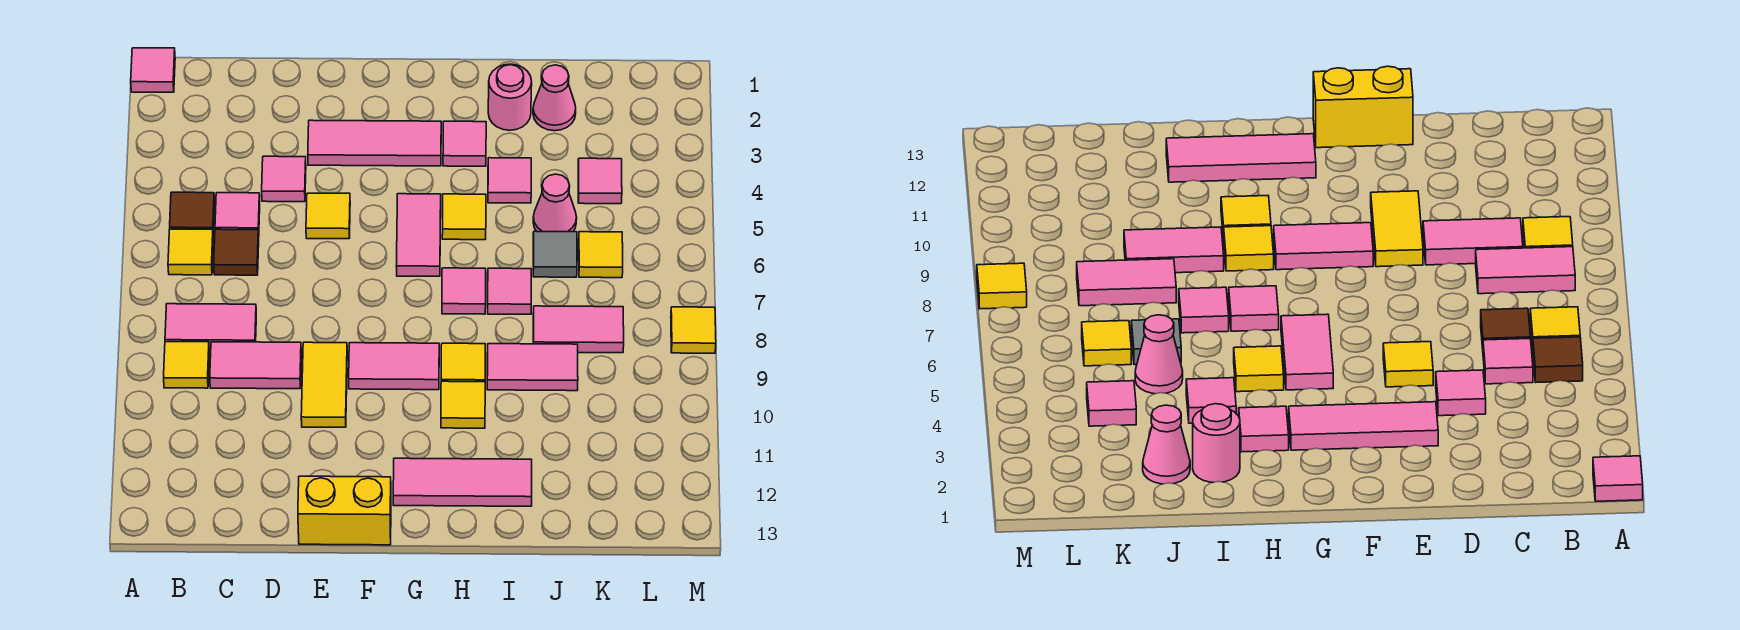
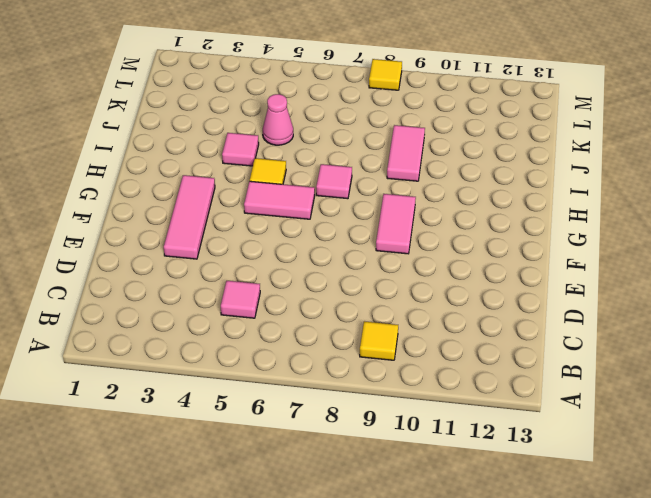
none -> pink 1x1 tile [131,48,175,92]
none -> brown 1x1 tile [170,192,215,234]
none -> yellow 1x1 tile [168,229,213,275]
none -> pink 1x2 tile [165,304,256,350]

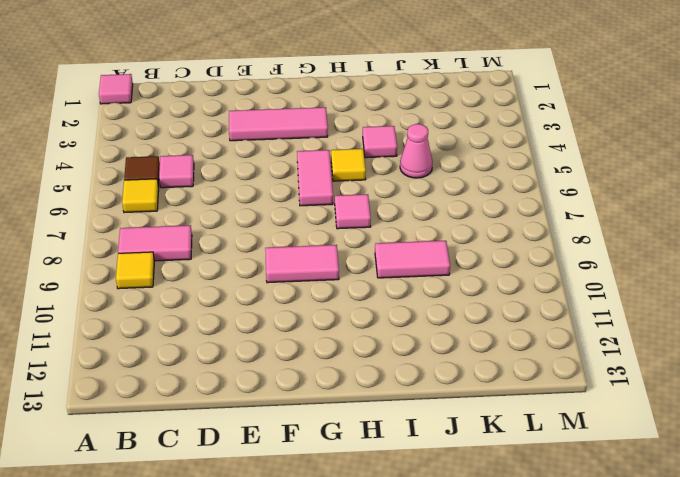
none -> brown 1x1 tile [214,229,259,275]
none -> pink 1x2 tile [210,342,301,389]
none -> pink 1x1 tile [262,156,306,202]
none -> yellow 1x1 tile [306,193,350,239]

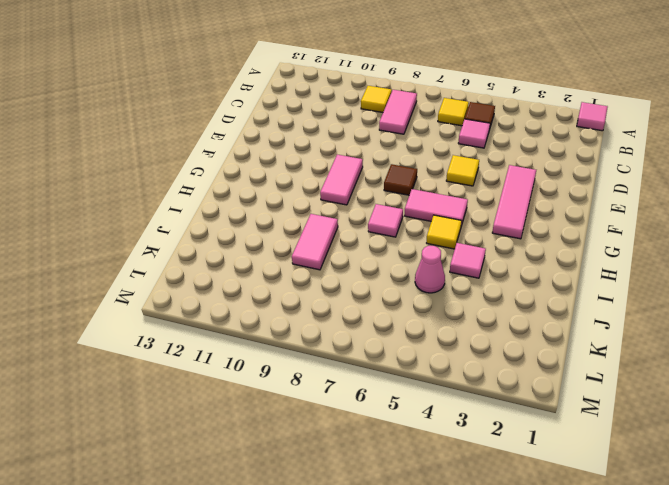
brown 1x1 tile [384,164,417,195] -> brown 1x1 tile moved to [214,229,259,275]
none -> pink 1x2 tile [210,342,301,389]
none -> pink 1x1 tile [262,156,306,202]
none -> yellow 1x2 tile [301,342,347,427]
none -> yellow 1x2 brick [298,476,391,545]

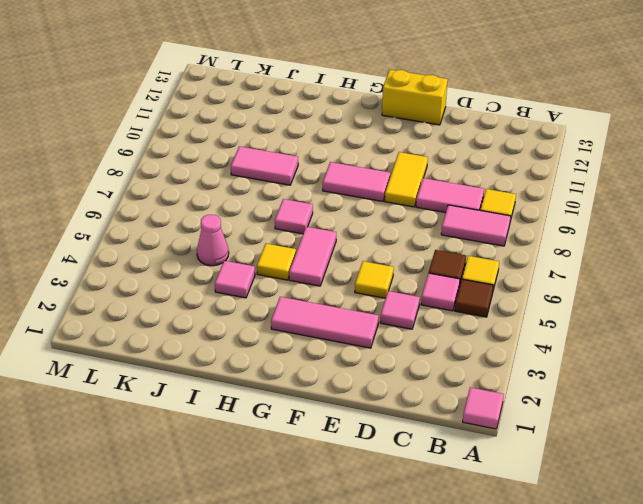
none -> pink 1x3 tile [393,458,532,506]
none -> pink 1x1 tile [443,121,486,166]
none -> yellow 1x1 tile [441,343,485,382]
none -> yellow 1x1 tile [441,381,485,428]

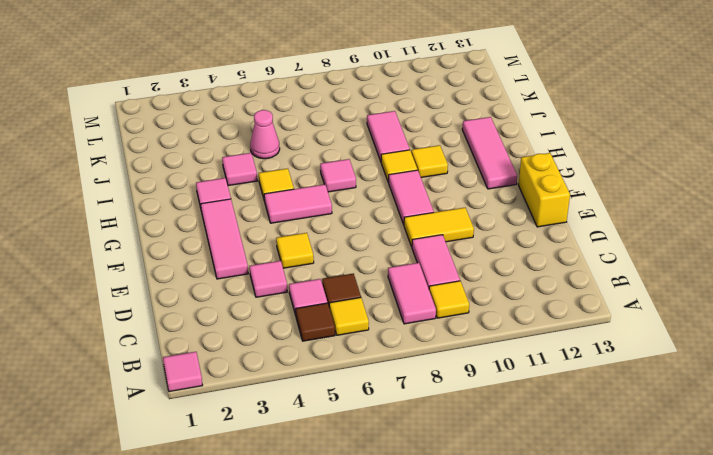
none -> pink 1x1 round brick [488,64,532,130]
none -> pink 1x1 tile [488,268,531,314]
none -> pink 1x1 cone [533,65,576,131]
none -> grey 1x1 tile [533,231,577,277]

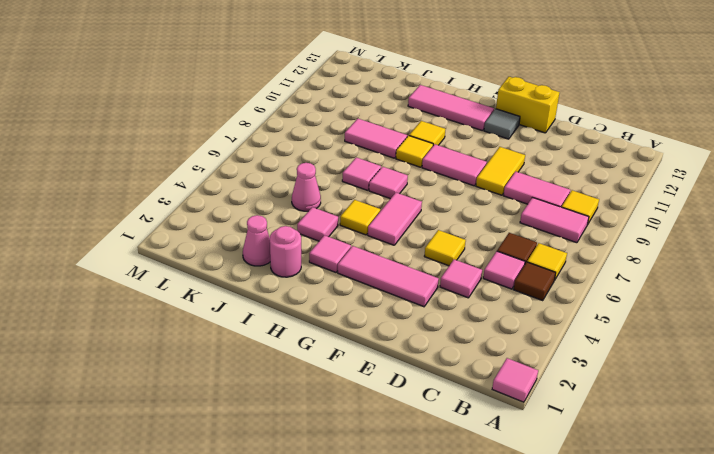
grey 1x1 tile [484,109,520,139] -> grey 1x1 tile moved to [533,231,577,277]
none -> pink 1x2 tile [533,306,624,353]
none -> pink 1x1 tile [578,158,622,204]
none -> yellow 1x1 tile [579,232,623,278]
none -> yellow 1x1 tile [671,307,716,353]

